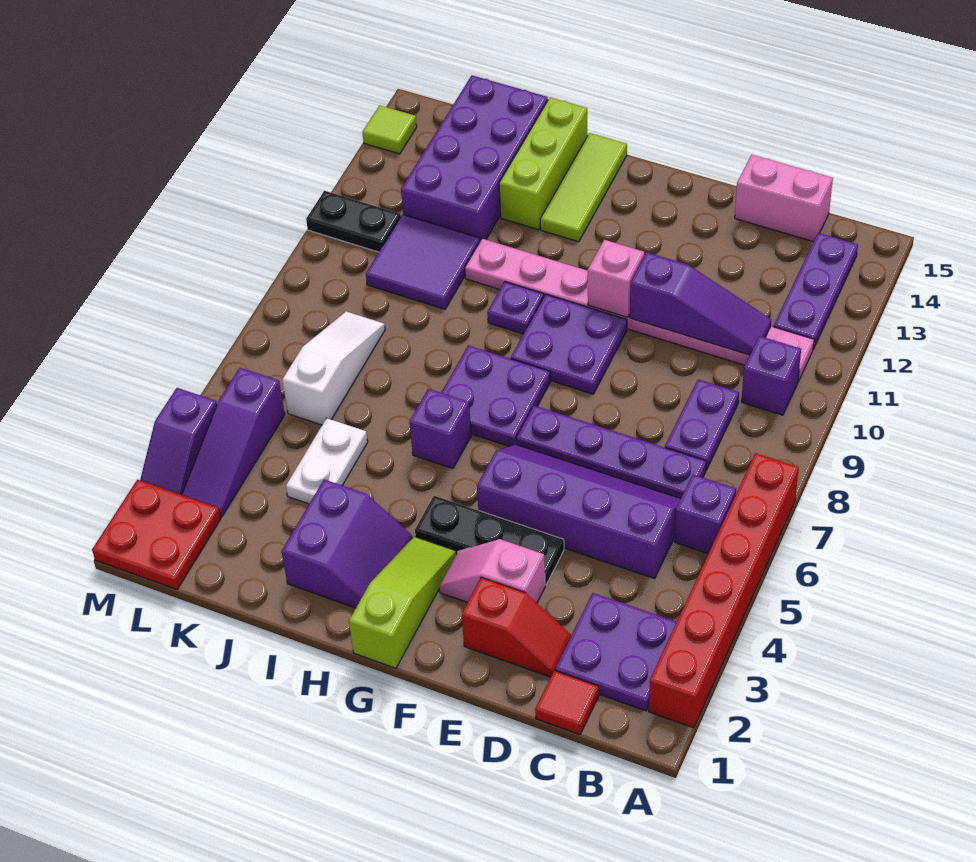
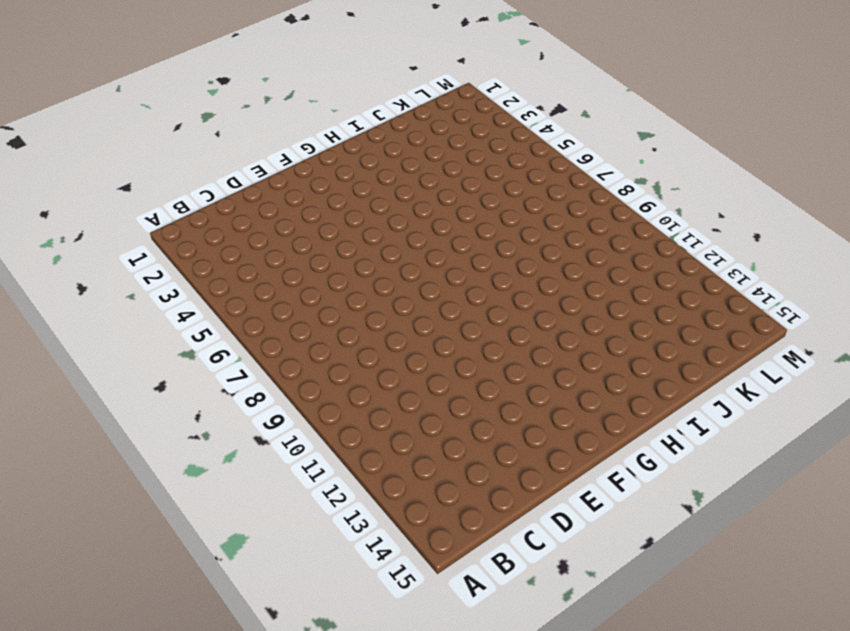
none -> red 1x6 brick [649,453,799,728]
none -> purple 2x2 plate [555,593,676,711]
none -> purple 1x1 brick [675,475,736,554]
none -> purple 1x1 brick [741,336,801,415]

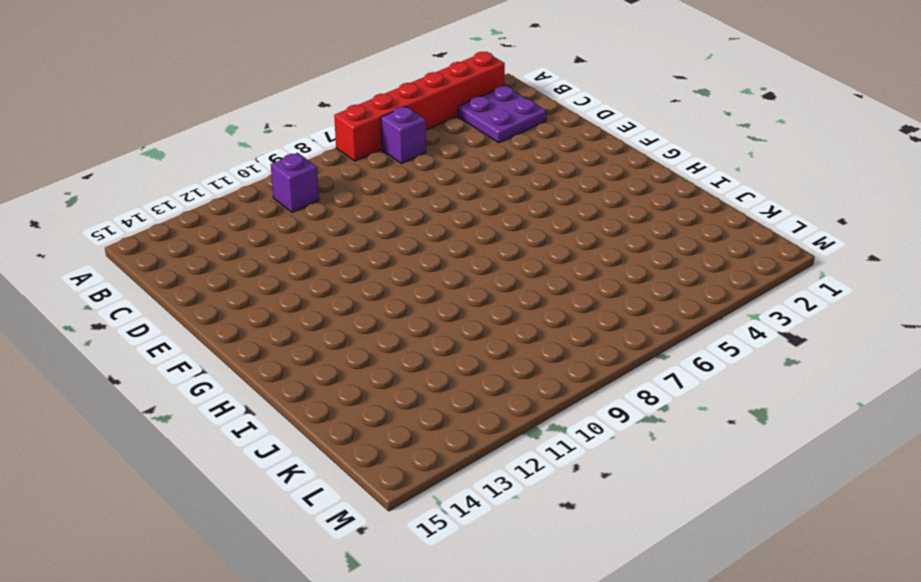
none -> pink 1x8 plate [465,239,814,382]
none -> purple 1x3 plate [774,233,858,349]
none -> red 1x1 tile [535,671,599,735]
none -> purple 2x4 slope [477,444,681,578]

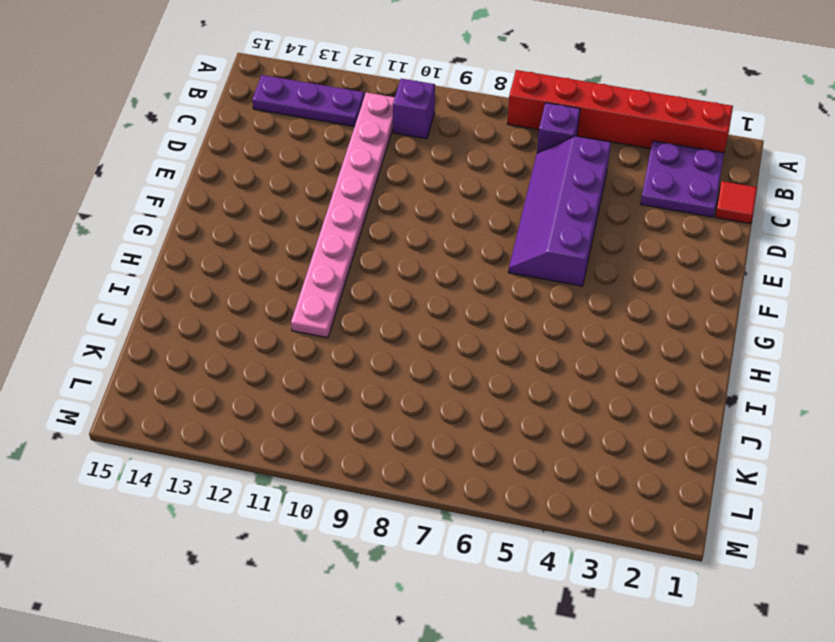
none -> purple 1x4 plate [516,406,706,498]
none -> purple 1x2 plate [665,379,739,470]
none -> pink 1x2 brick [735,155,833,242]
none -> red 1x2 slope [461,577,571,677]

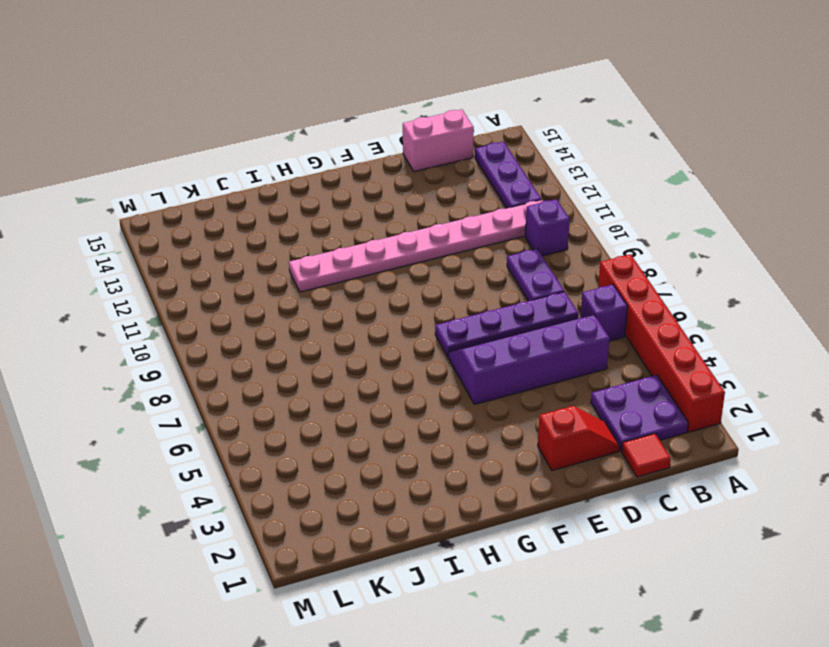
none -> pink 1x2 slope [439,539,545,603]
none -> black 1x3 plate [415,496,564,585]
none -> purple 2x2 plate [511,295,627,394]
none -> lime 1x3 slope [349,536,456,668]

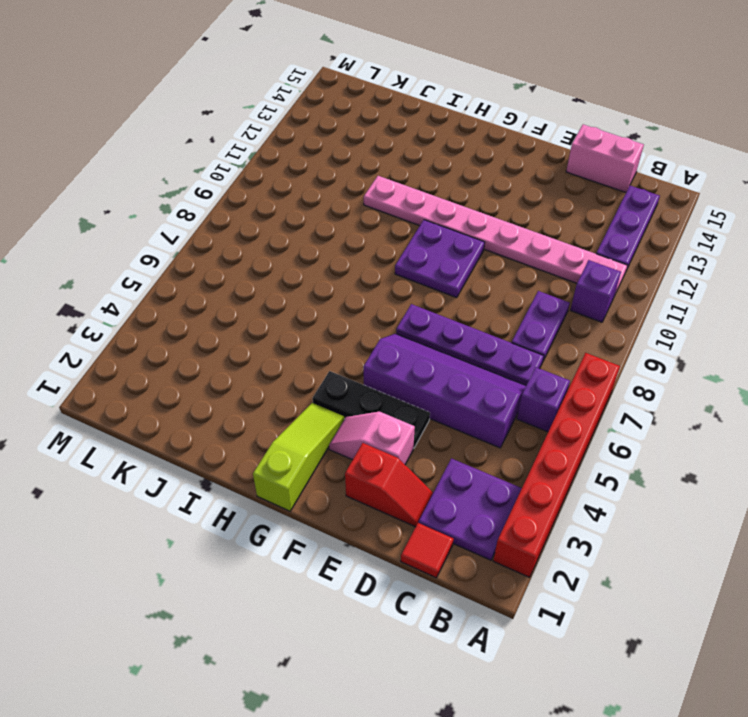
none -> purple 2x2 plate [441,345,550,446]
none -> purple 2x2 slope [282,480,412,608]
none -> purple 1x1 brick [409,389,471,469]
none -> purple 1x1 plate [487,282,544,334]

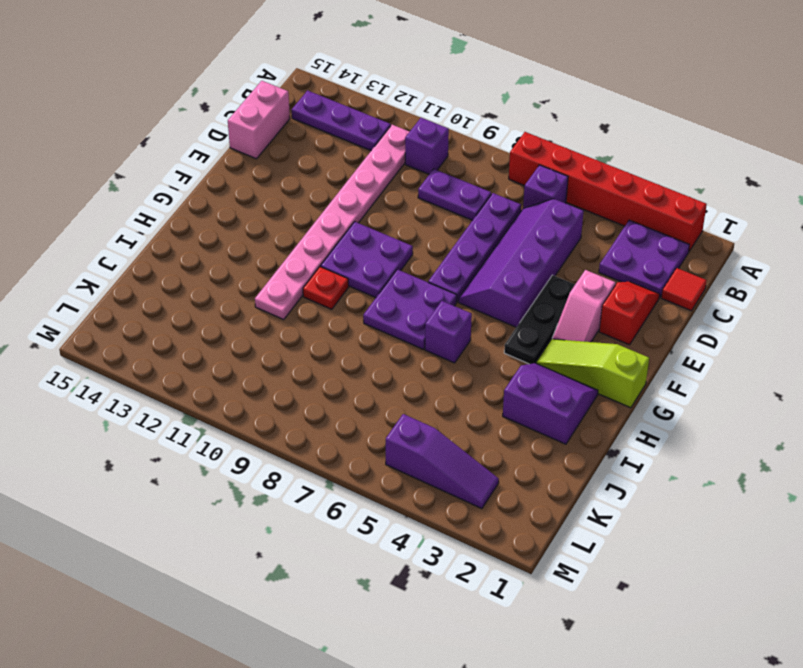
red 1x1 plate [303,267,349,309] -> purple 1x1 plate [487,282,544,334]
none -> lime 1x3 tile [540,133,627,242]
none -> lime 1x3 brick [499,98,588,230]
none -> white 1x2 plate [286,418,368,504]
none -> purple 2x2 tile [366,214,480,309]

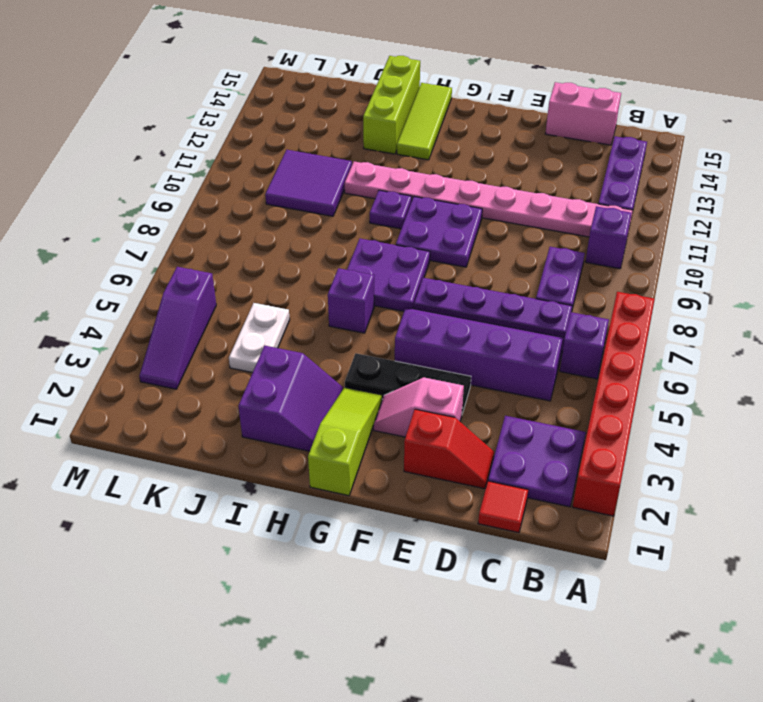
none -> purple 2x4 brick [401,75,548,241]
none -> white 1x3 slope [282,311,385,425]
none -> red 2x2 plate [92,480,221,589]
none -> black 1x2 plate [306,191,401,252]

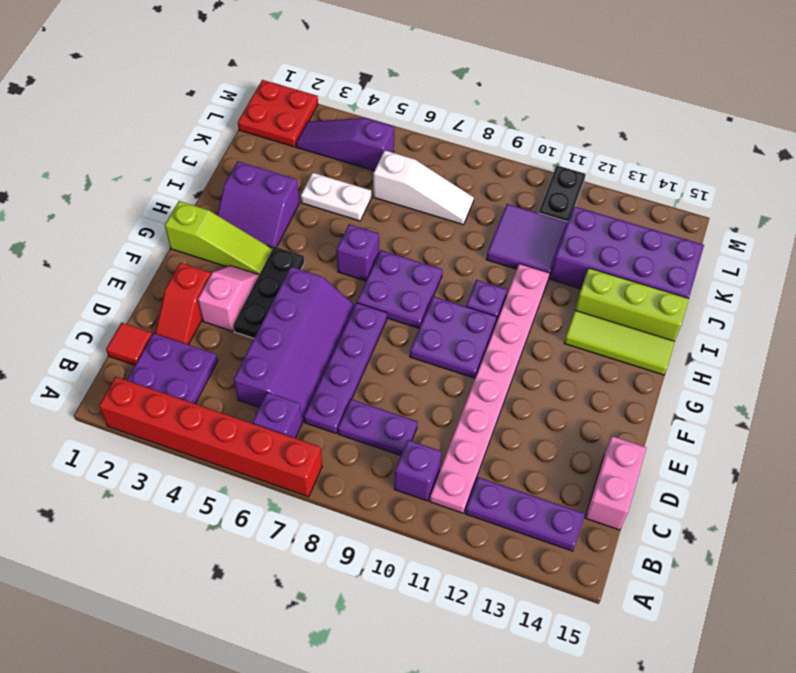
none -> purple 1x2 slope [140,388,217,495]
none -> lime 1x1 tile [362,105,417,154]
none -> purple 1x3 slope [630,252,771,355]
none -> pink 1x1 brick [588,240,645,317]

